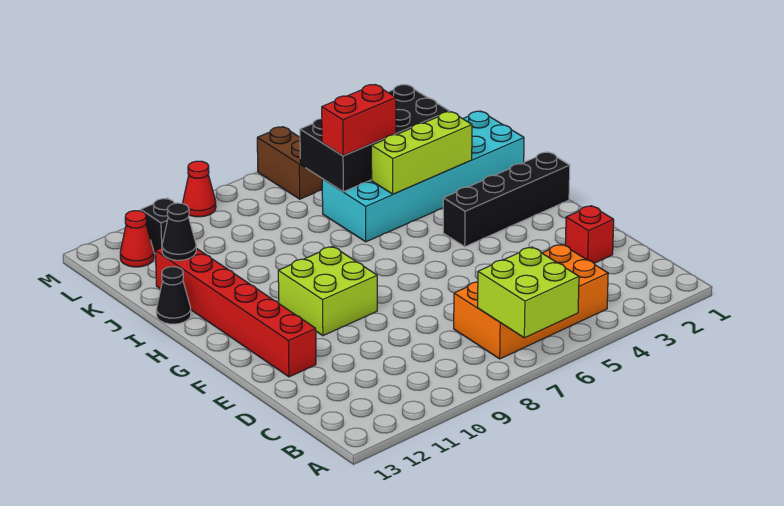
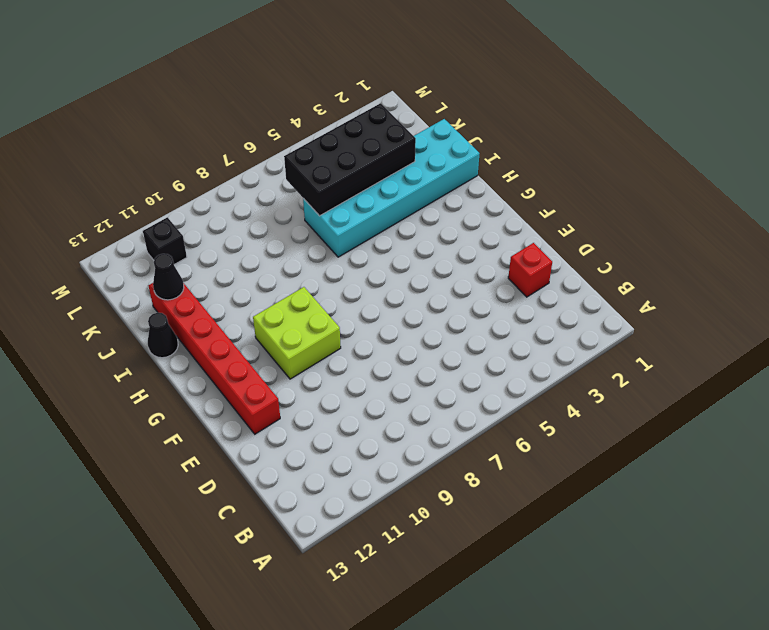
none -> orange 2x4 brick [454,244,608,359]
none -> black 1x4 brick [443,152,570,247]
none -> brown 1x2 brick [257,127,322,199]

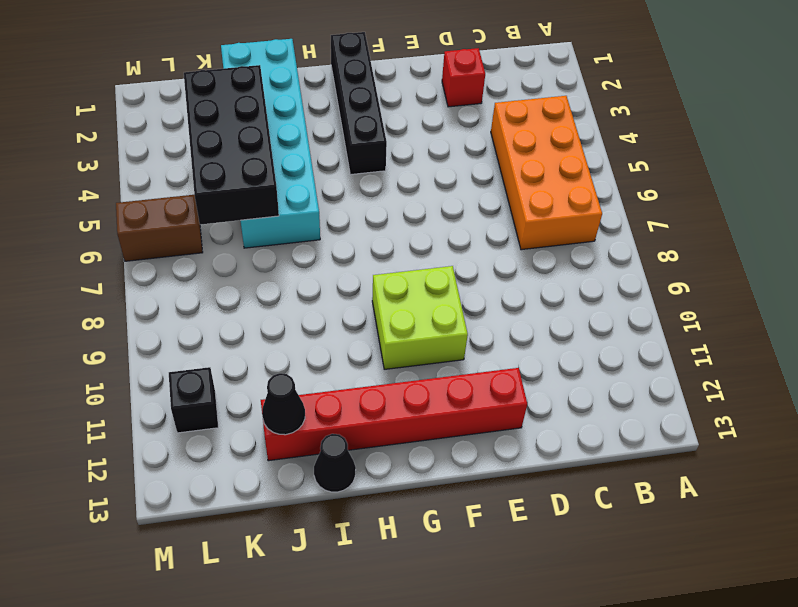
none -> red 1x1 cone [120,211,154,267]
none -> red 1x1 cone [183,161,216,217]
none -> lime 2x2 brick [478,247,579,338]

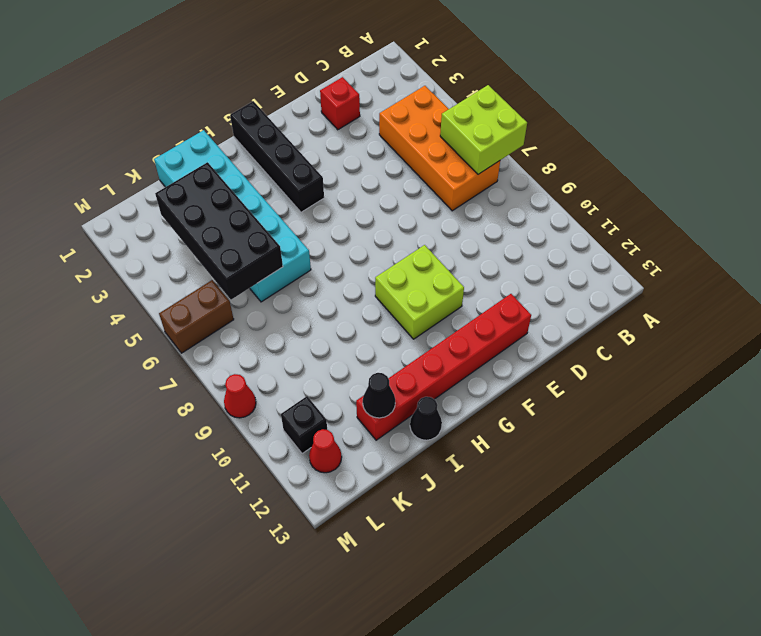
none -> lime 1x3 brick [371,112,472,194]
none -> red 1x2 brick [322,85,396,156]

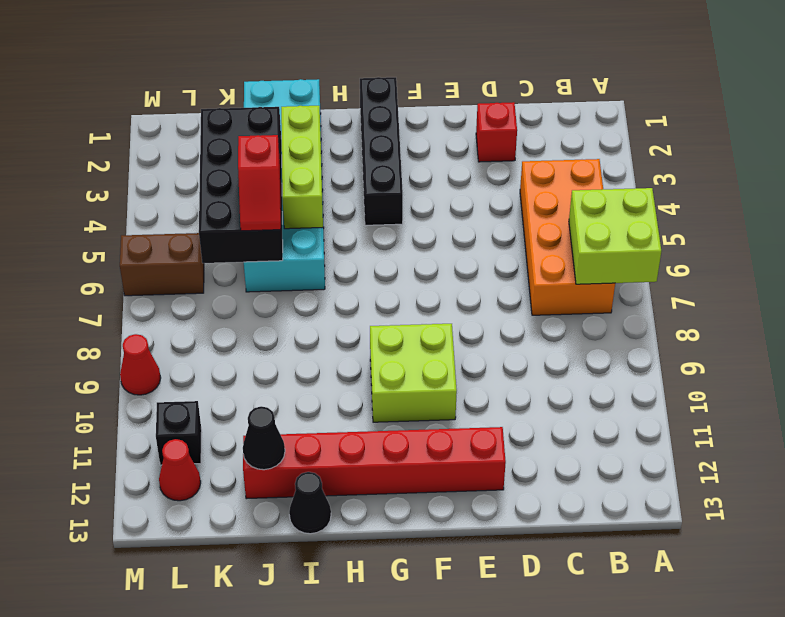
red 1x2 slope [238,135,281,231] -> red 1x2 brick [322,85,396,156]

